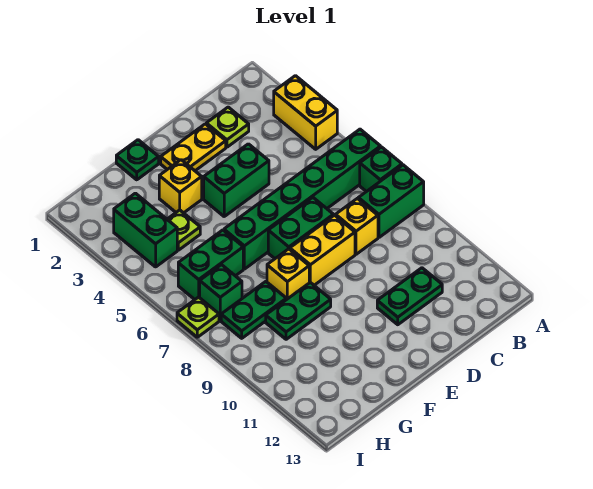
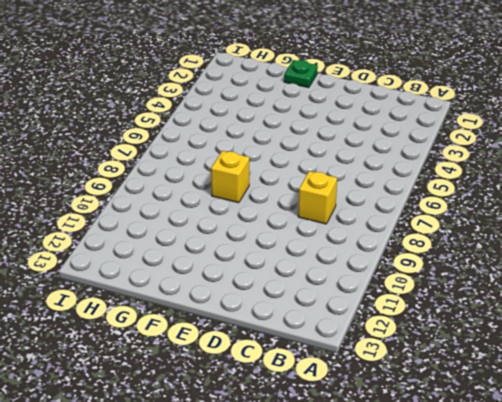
none -> yellow 1x2 brick [274,76,337,149]
none -> green 1x6 brick [224,129,381,269]
none -> green 1x1 brick [360,147,402,192]

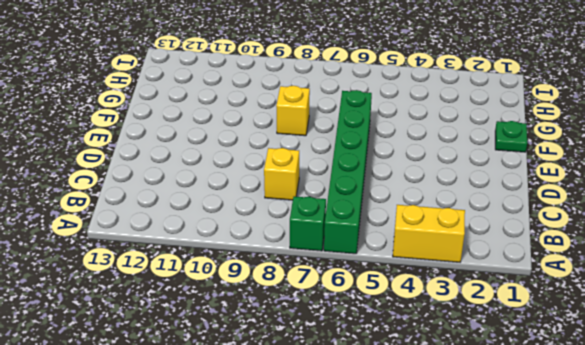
none -> green 1x2 brick [358,165,424,237]
none -> lime 1x1 plate [206,107,249,147]
none -> green 1x2 plate [377,268,442,325]

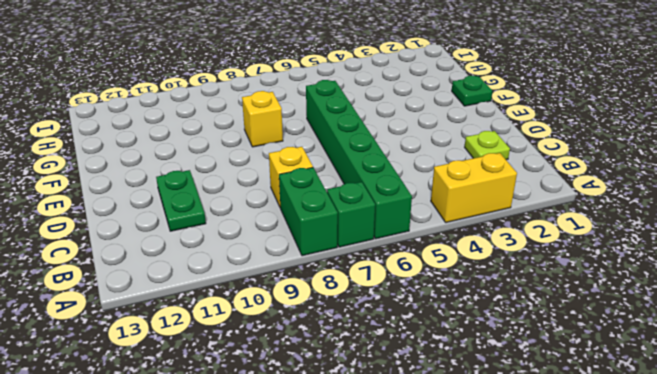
none -> yellow 1x2 plate [161,124,226,171]
none -> green 1x2 brick [204,144,269,216]
none -> green 1x2 brick [268,198,333,259]

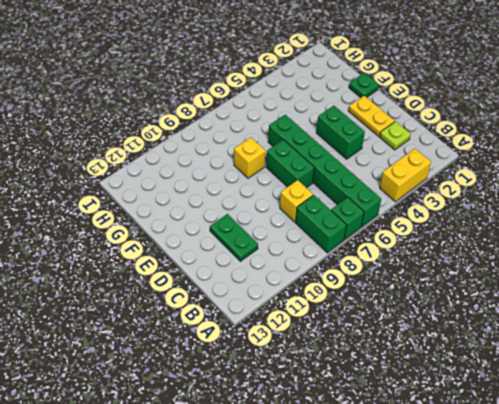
none -> yellow 1x2 brick [290,215,355,285]
none -> yellow 1x1 brick [159,160,202,213]
none -> green 1x2 plate [266,282,331,339]

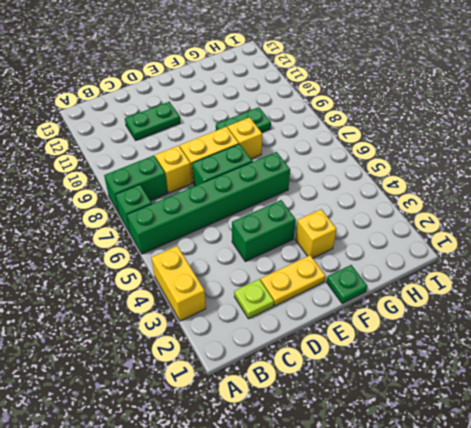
none -> lime 1x1 plate [167,210,200,250]
none -> green 1x2 brick [178,230,243,299]
none -> green 1x2 plate [221,282,286,338]

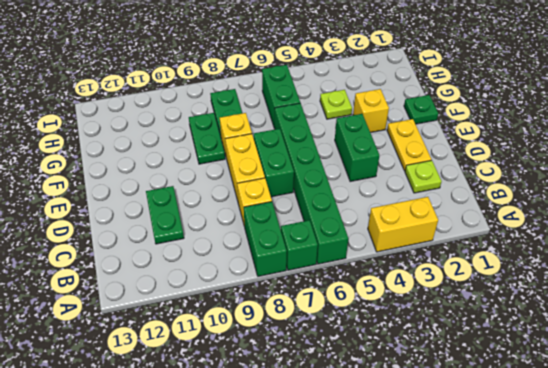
none -> green 1x2 brick [114,193,177,267]
none -> green 1x1 brick [200,265,242,320]
none -> lime 1x1 plate [177,297,219,337]

